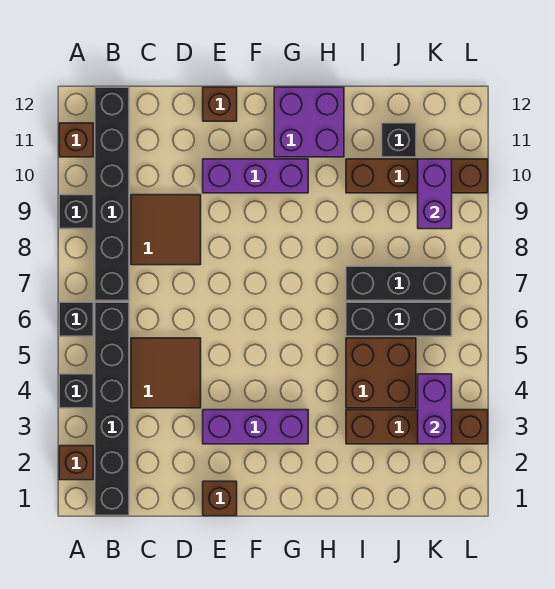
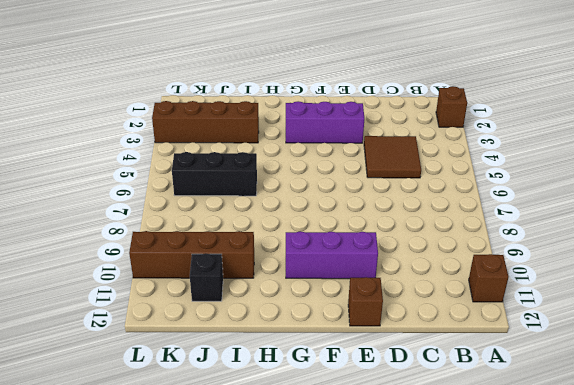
none -> black 1x1 brick [59,374,93,408]
none -> black 1x1 brick [59,302,93,336]
none -> black 1x1 brick [59,195,93,229]

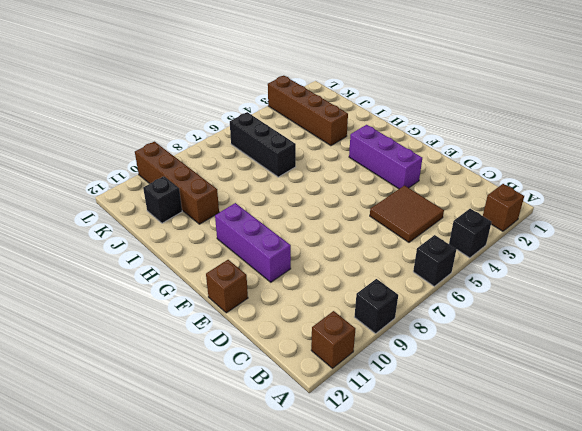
none -> black 1x6 brick [95,302,129,516]
none -> black 1x6 brick [95,87,129,301]
none -> brown 2x2 tile [131,195,201,265]

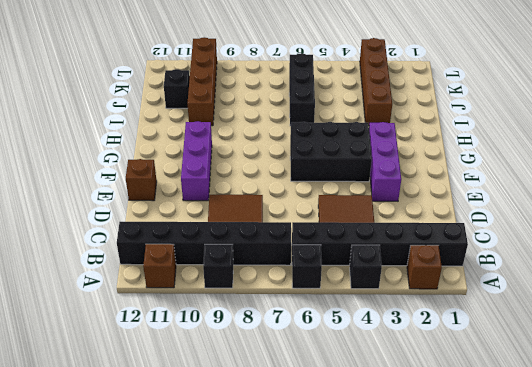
black 2x3 brick [290,122,372,182] -> none
none -> brown 1x1 brick [203,481,237,516]
none -> purple 2x2 brick [274,87,344,157]
none -> brown 2x2 brick [346,338,416,408]

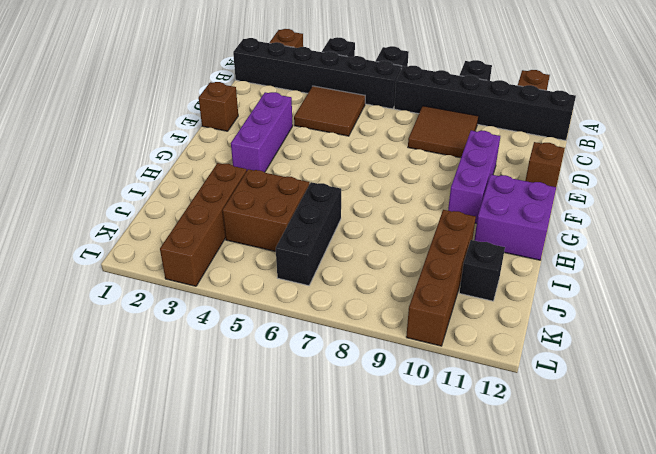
none -> black 1x3 brick [346,266,452,301]
none -> purple 1x2 brick [418,374,452,444]
none -> purple 1x2 brick [418,159,452,229]

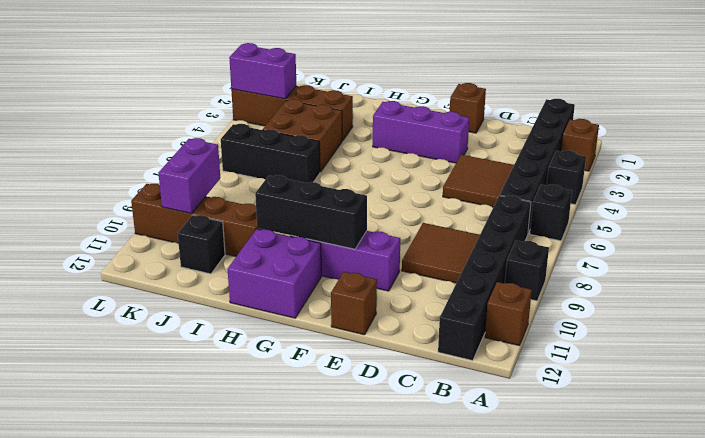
black 1x3 brick [255,175,367,249] -> black 1x3 brick moved to [346,266,452,301]
purple 1x2 brick [229,43,296,99] -> purple 1x2 brick turned to [418,374,452,444]

